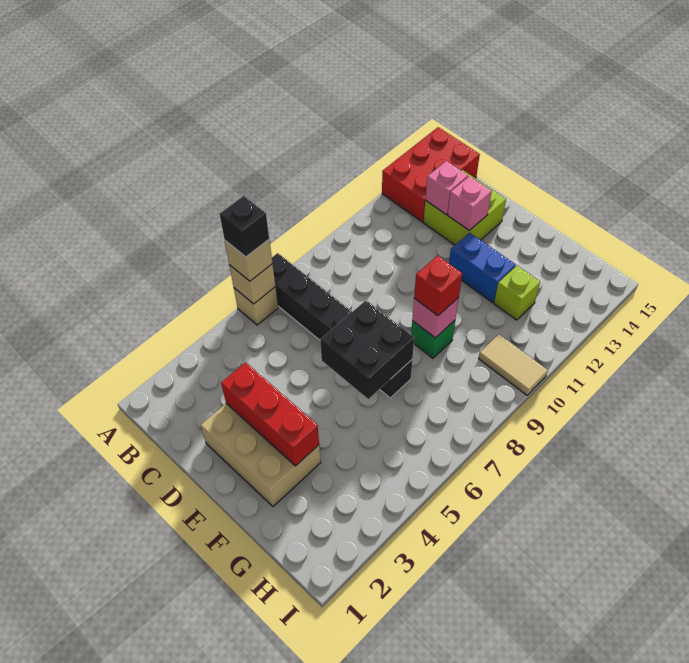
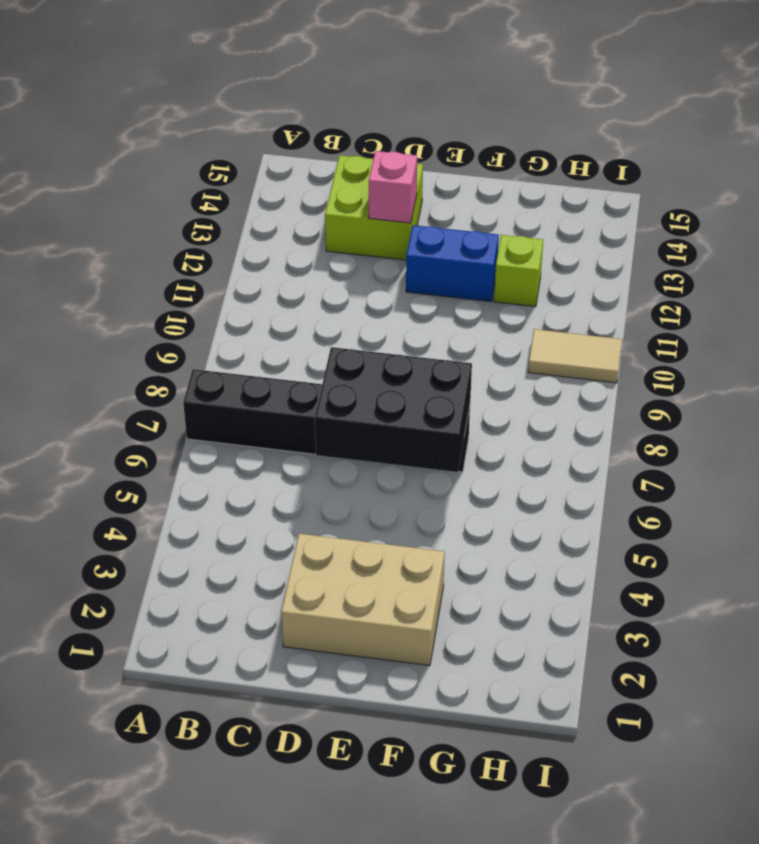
black 2x3 brick [315,347,472,472] -> black 2x2 brick [320,300,414,399]
none -> tan 1x1 brick [234,287,278,325]
none -> red 2x3 brick [382,127,480,222]
none -> green 1x1 brick [411,321,455,358]

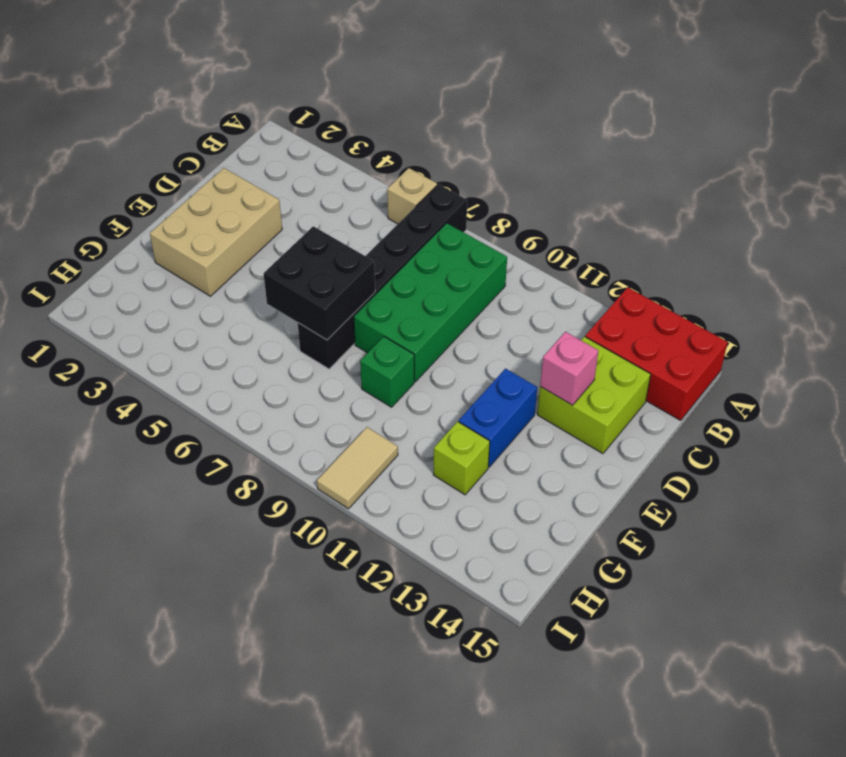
green 2x4 brick [354,223,507,382] -> none
none -> tan 1x1 brick [229,264,275,304]
none -> pink 1x1 brick [425,161,468,215]
none -> red 1x3 brick [221,362,319,466]

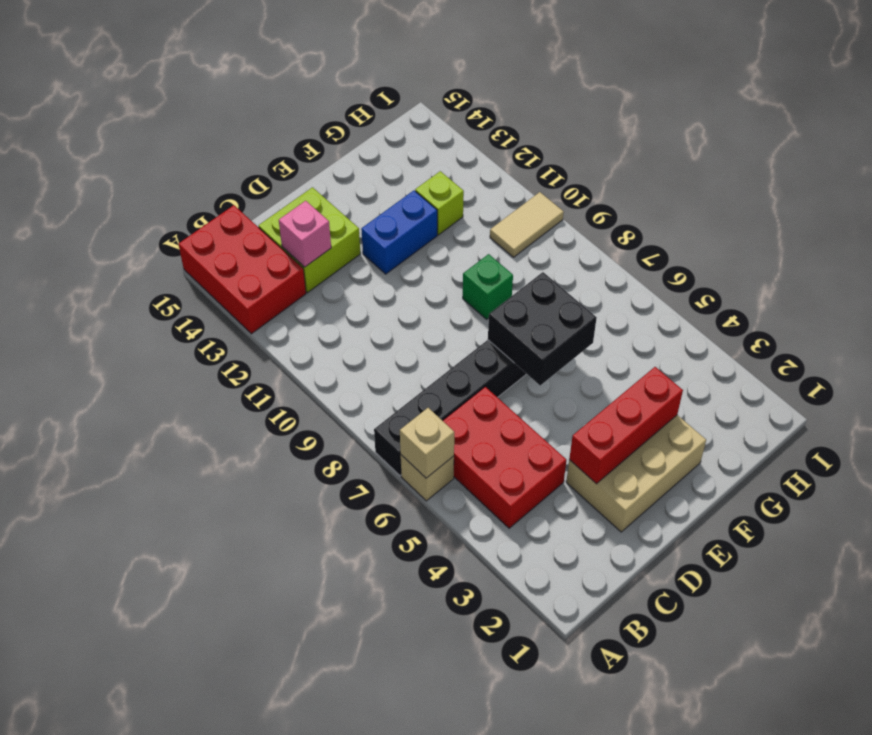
red 2x3 brick [443,387,566,528] -> none
none -> pink 1x1 brick [448,176,492,231]
none -> pink 1x1 brick [412,298,459,338]
none -> tan 1x1 brick [225,240,273,281]

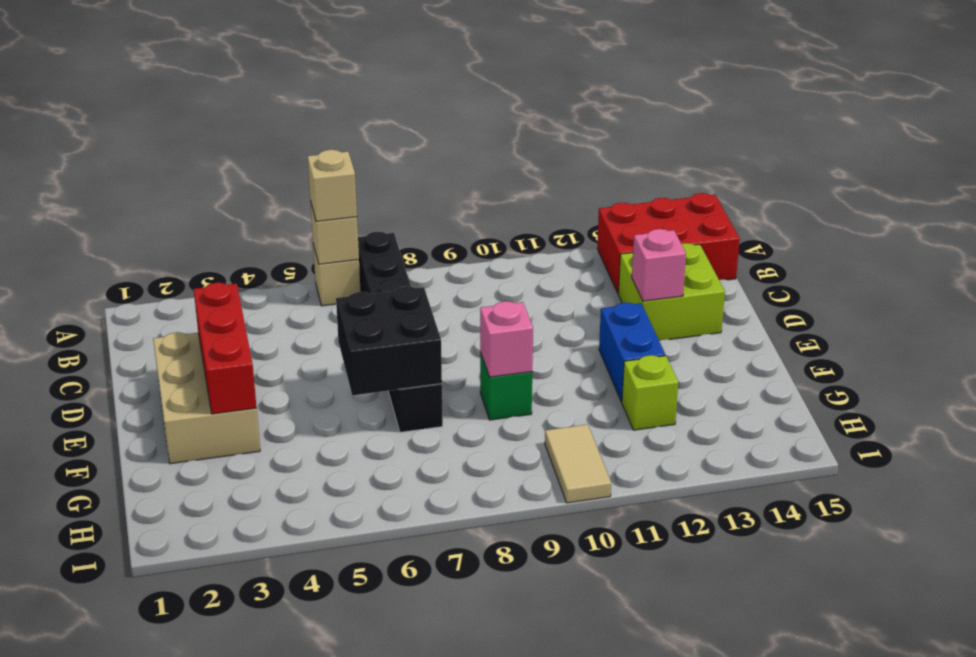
none -> pink 1x1 brick [425,161,468,215]
none -> red 1x1 brick [414,256,462,316]
none -> black 1x1 brick [220,196,269,257]

